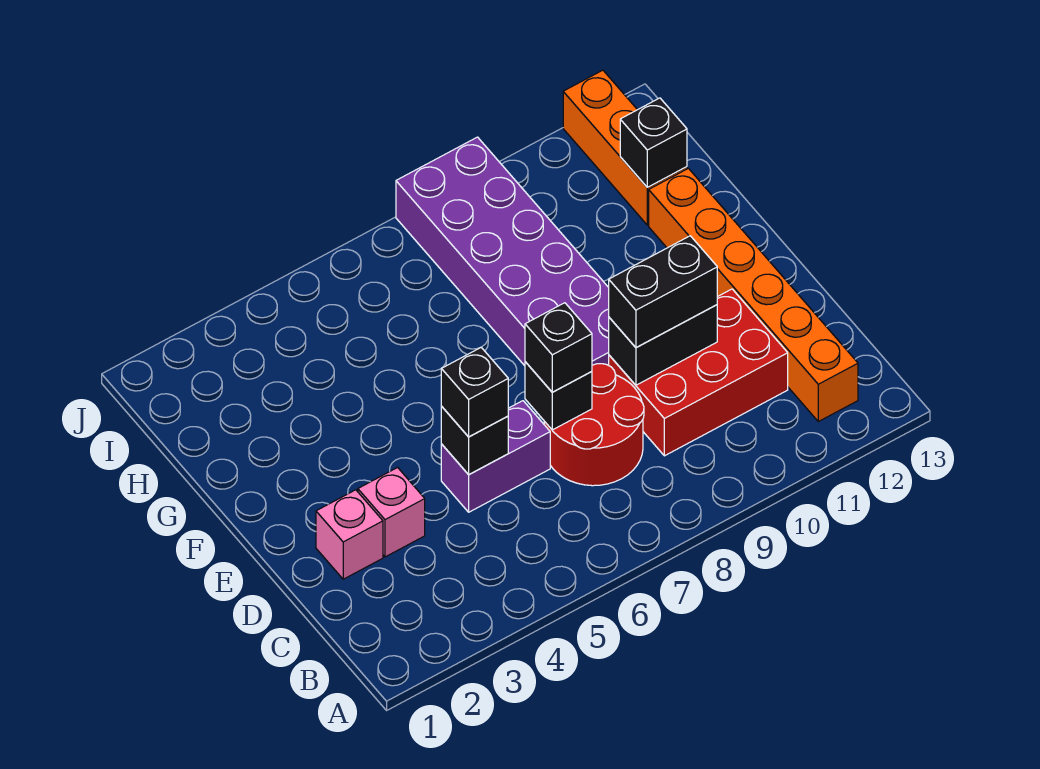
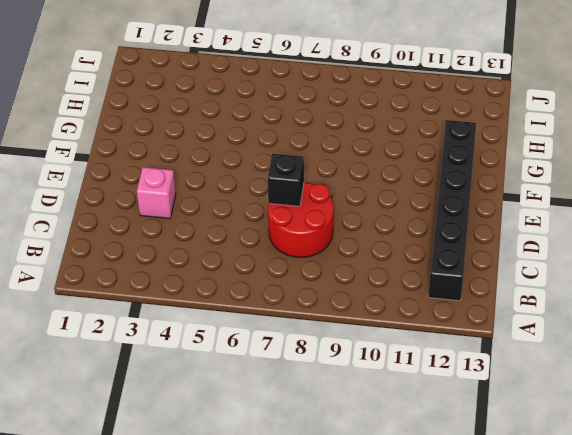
black 1x6 brick [428,120,476,301] -> orange 1x6 brick [649,168,858,422]
none -> red 2x3 brick [609,289,788,456]
none -> pink 1x1 brick [316,490,383,579]
none -> purple 1x2 brick [441,401,550,512]

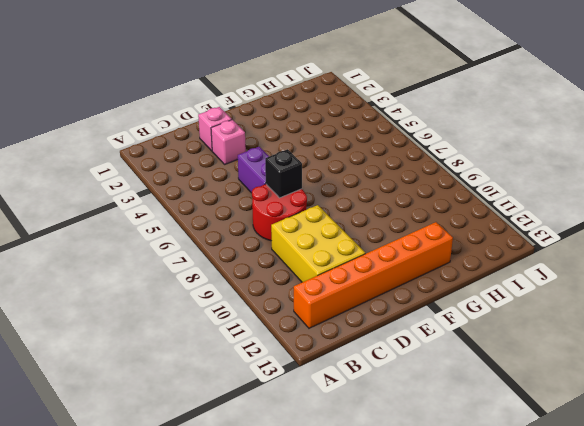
yellow 2x3 brick [271,205,365,282] -> red 2x3 brick [609,289,788,456]
none -> purple 2x6 brick [396,137,609,366]
none -> orange 1x3 brick [563,70,687,225]
none -> black 1x1 brick [441,407,508,475]

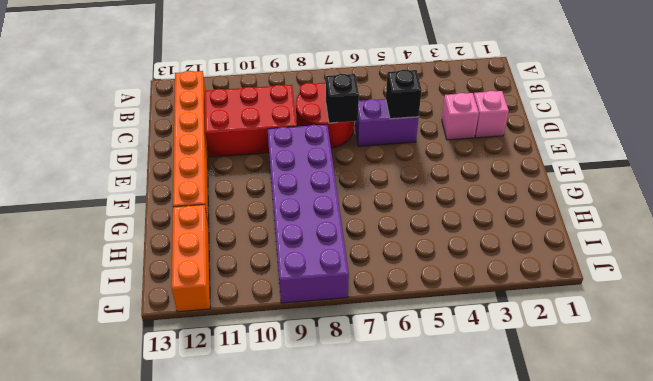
none -> black 1x2 brick [609,305,717,385]
none -> black 1x1 brick [620,98,687,187]
none -> black 1x1 brick [441,347,508,437]

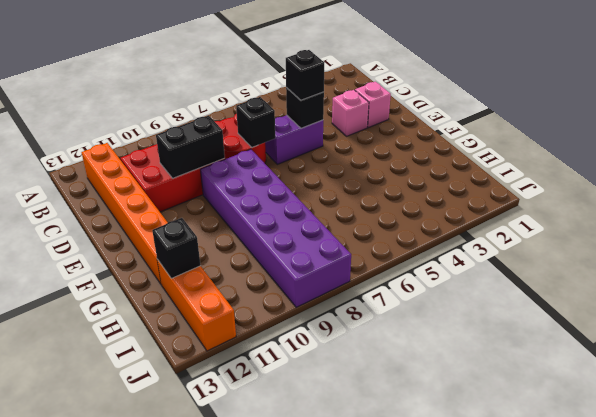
none -> black 1x1 brick [525,303,592,392]
none -> black 1x2 brick [609,236,717,348]

